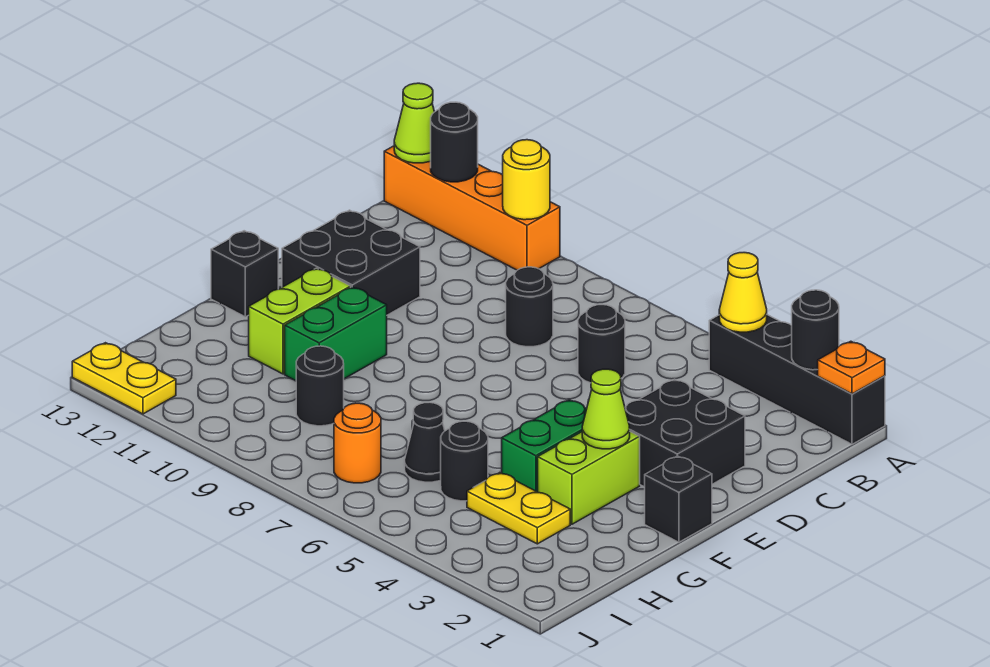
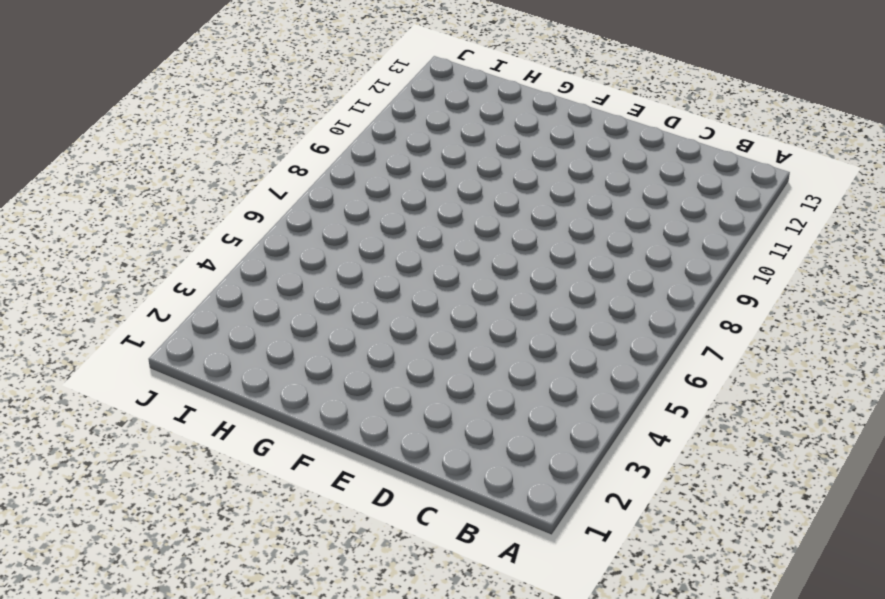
none -> black 1x4 brick [709,315,885,444]
none -> orange 1x4 brick [384,146,560,270]
none -> black 1x1 round brick [578,305,625,383]

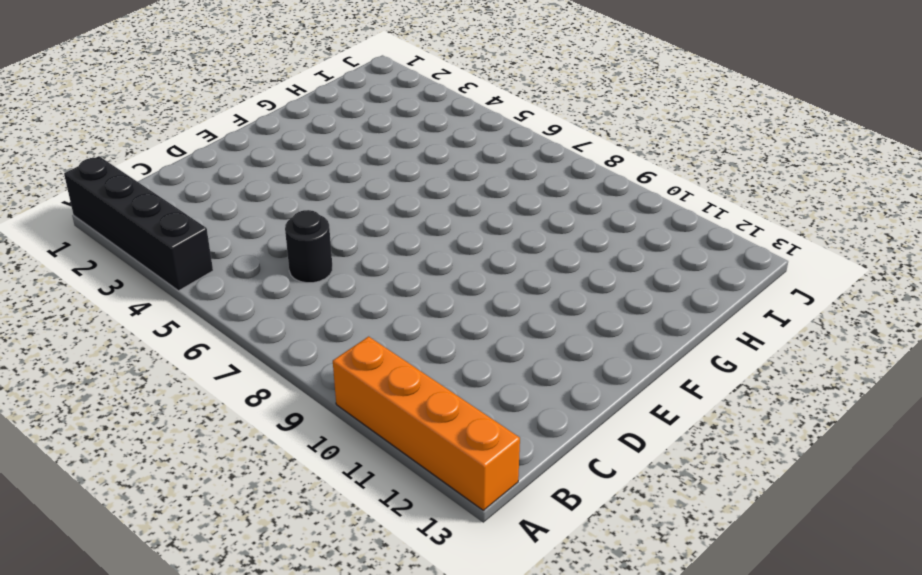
none -> black 1x1 round brick [506,267,553,347]
none -> black 2x2 brick [625,379,745,487]
none -> black 2x2 brick [282,210,420,315]

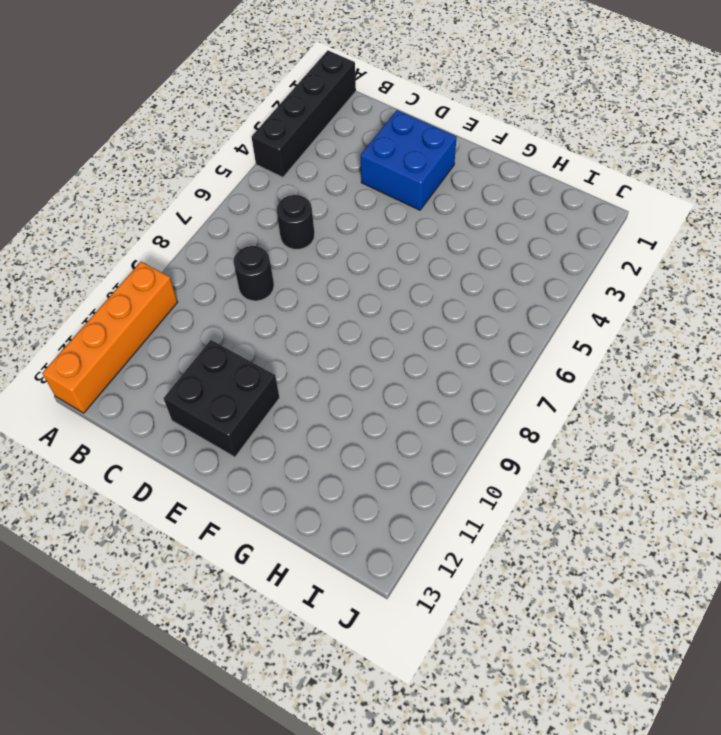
blue 2x2 brick [361,110,457,210] -> black 2x2 brick [625,379,745,487]
none -> black 1x1 brick [645,456,712,542]
none -> lime 1x2 brick [538,432,640,524]
none -> green 1x2 brick [502,400,587,492]

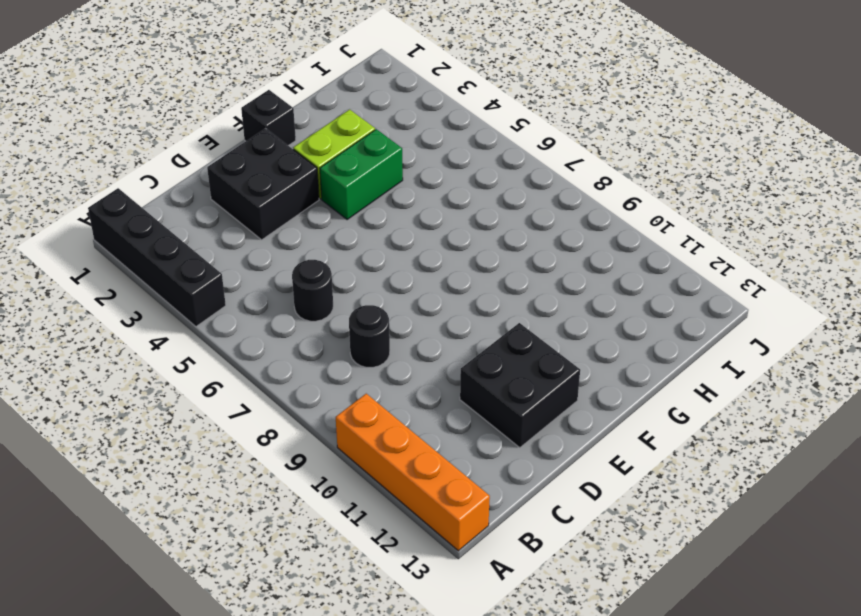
none -> green 1x2 brick [285,287,387,381]
none -> lime 1x2 brick [249,268,351,374]
none -> black 1x1 brick [211,231,278,317]

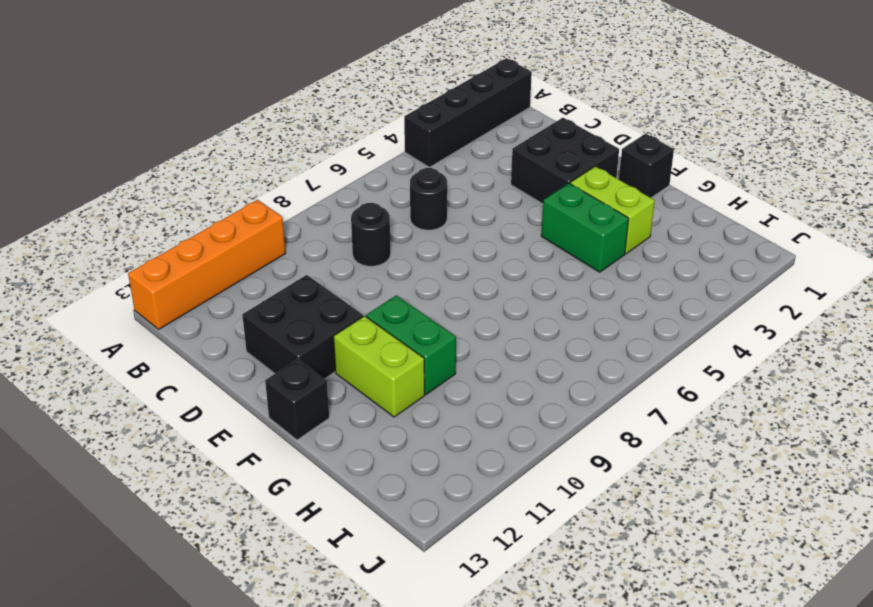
none -> yellow 1x2 plate [467,473,570,544]
none -> black 1x1 round brick [441,421,488,501]
none -> black 1x1 cone [405,402,445,482]

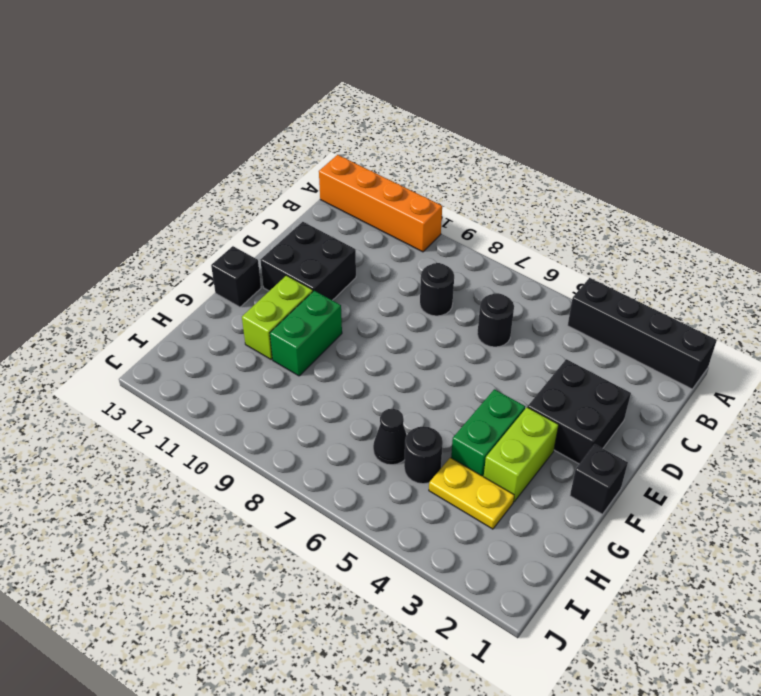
none -> black 1x1 round brick [296,346,344,426]
none -> orange 1x1 round brick [334,403,381,483]
none -> yellow 1x2 plate [72,343,176,414]

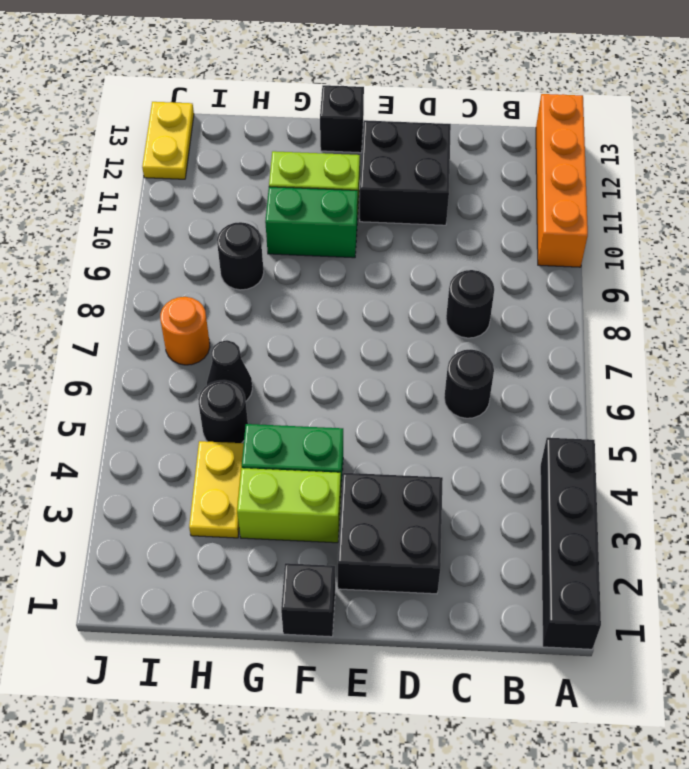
none -> orange 1x1 plate [818,341,885,394]
none -> black 1x1 round brick [792,290,839,370]
none -> yellow 1x1 cone [719,253,767,332]

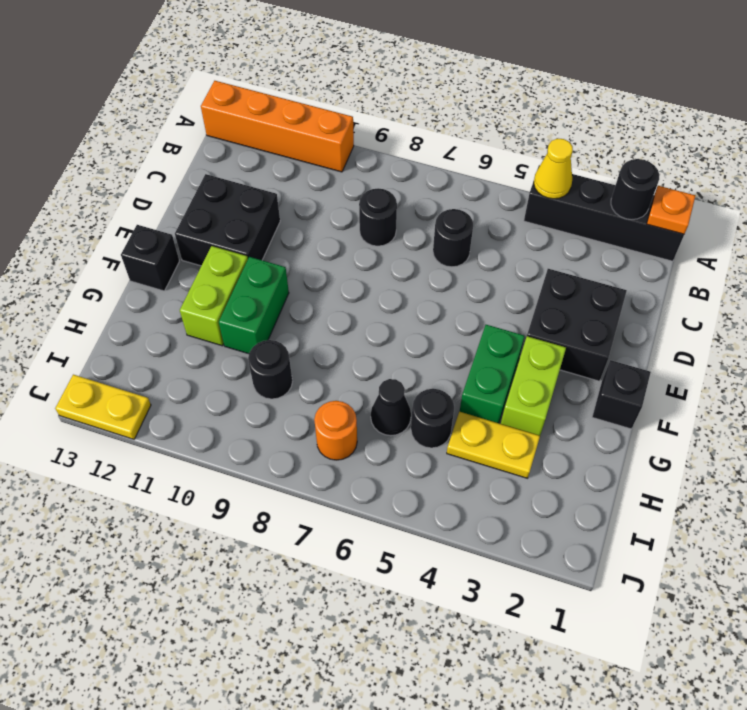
none -> yellow 1x1 round brick [503,140,550,220]
none -> black 1x1 round brick [431,102,478,182]
none -> lime 1x1 cone [394,83,434,163]

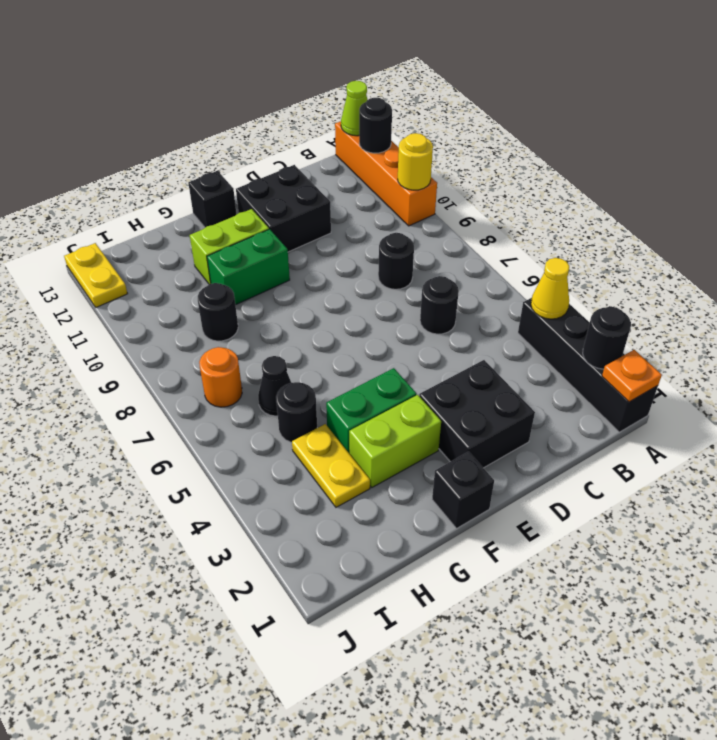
none -> lime 1x1 cone [582,369,630,449]

